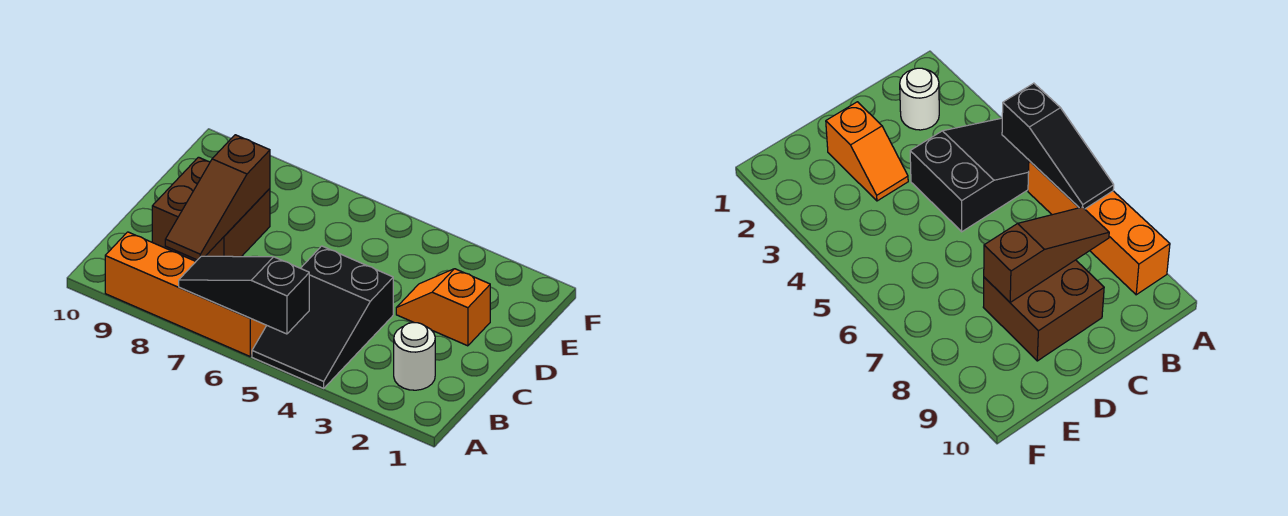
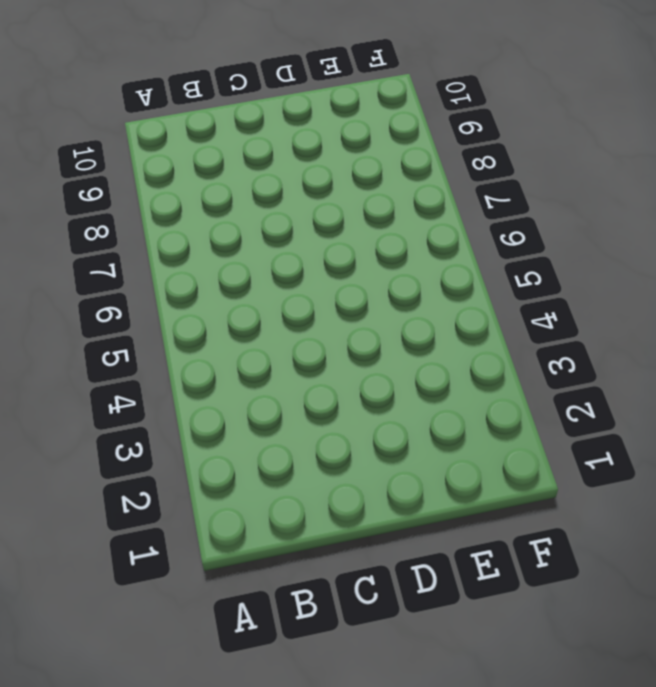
none -> black 2x3 slope [252,246,393,388]
none -> orange 1x4 brick [105,232,267,356]

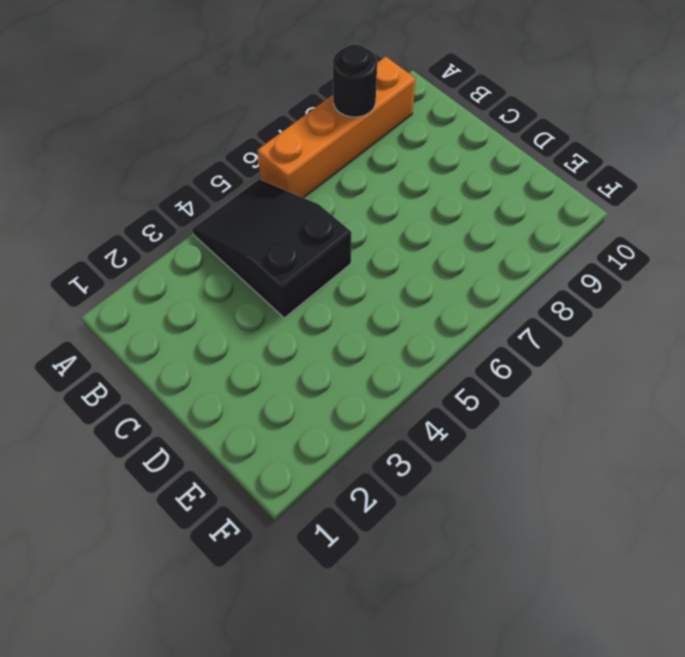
black 1x1 round brick [333,44,377,117] -> none
none -> white 1x1 round brick [394,323,435,390]
none -> brown 2x2 brick [152,157,270,261]

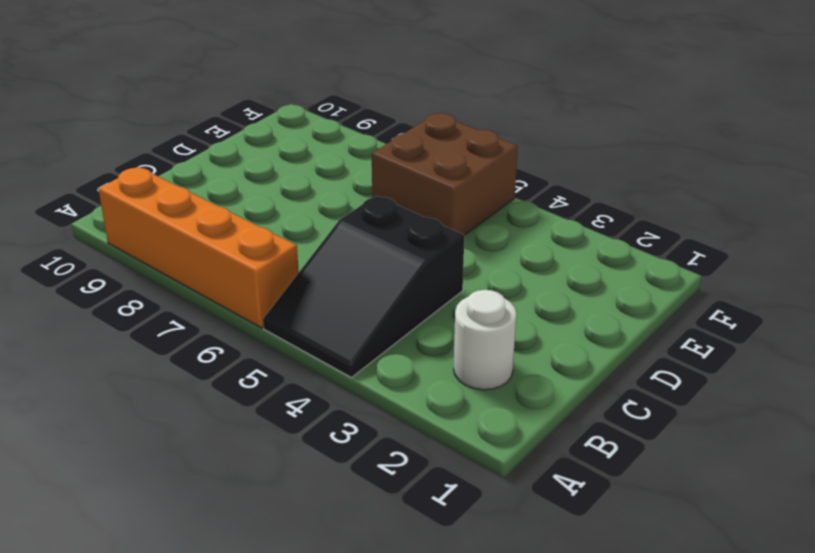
brown 2x2 brick [372,113,518,235] -> brown 2x2 brick moved to [152,157,270,261]
none -> orange 1x2 slope [396,269,490,346]
none -> black 1x3 slope [179,256,309,334]

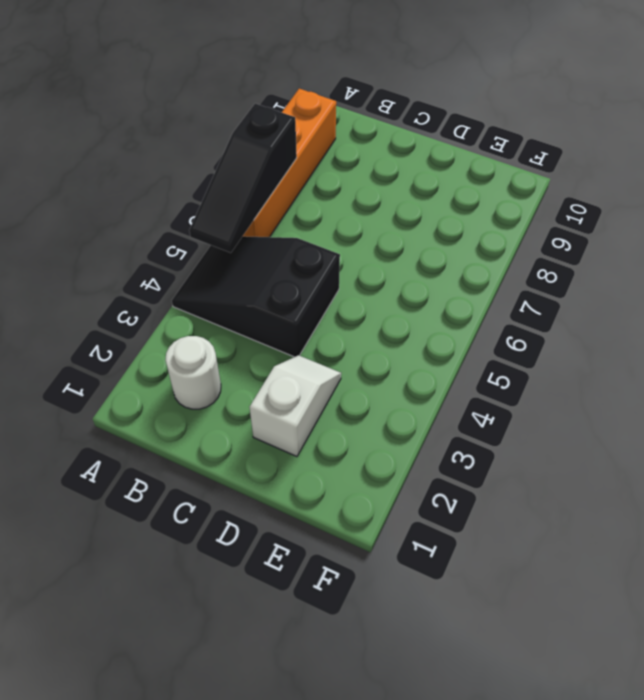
black 1x3 slope [189,103,297,253] -> black 1x3 slope turned to [179,256,309,334]
white 1x2 slope [250,355,341,457] -> orange 1x2 slope [396,269,490,346]
none -> brown 2x2 brick [152,157,270,261]
none -> brown 1x3 slope [165,135,270,260]

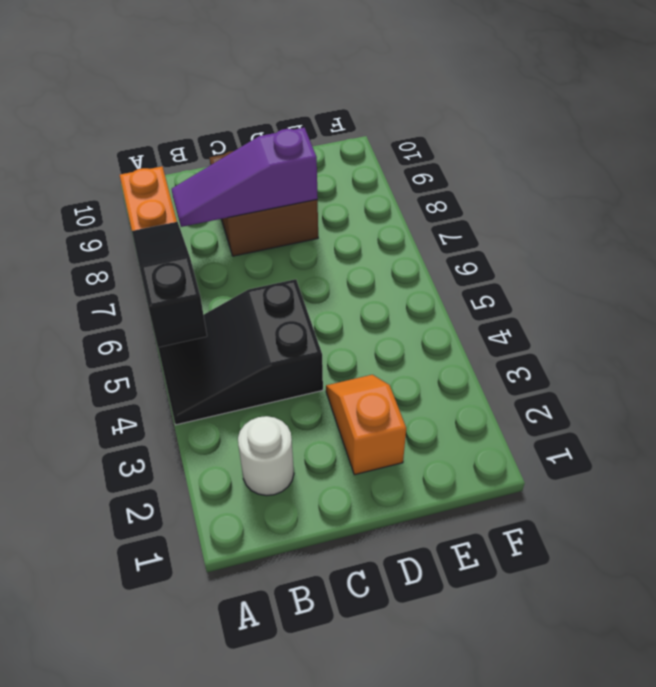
purple 1x3 slope [172,128,318,227] -> brown 1x3 slope [165,135,270,260]

